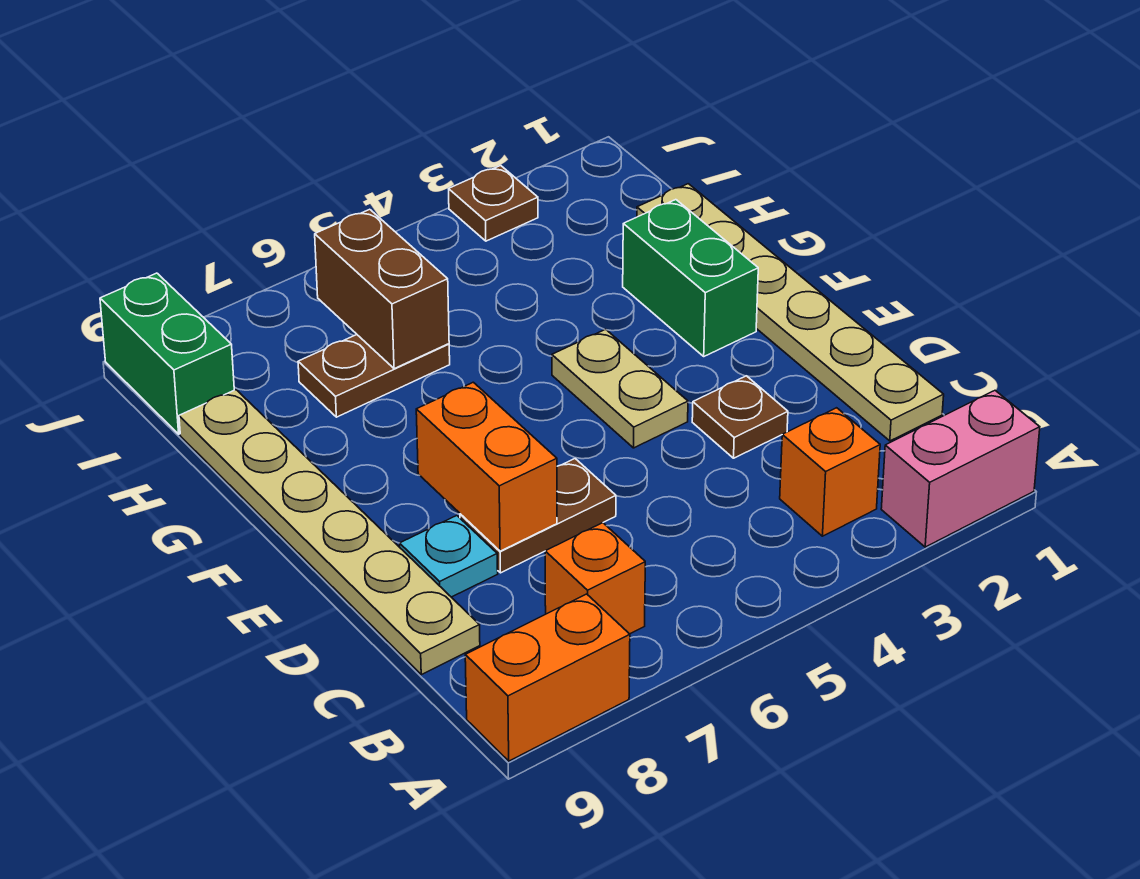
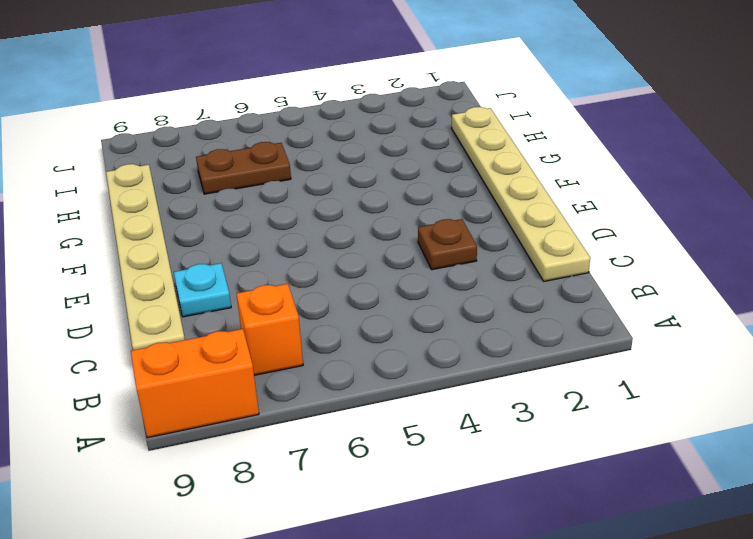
none -> pink 1x2 brick [881,391,1040,547]
none -> orange 1x1 brick [780,408,880,536]
none -> brown 1x2 plate [460,459,616,573]

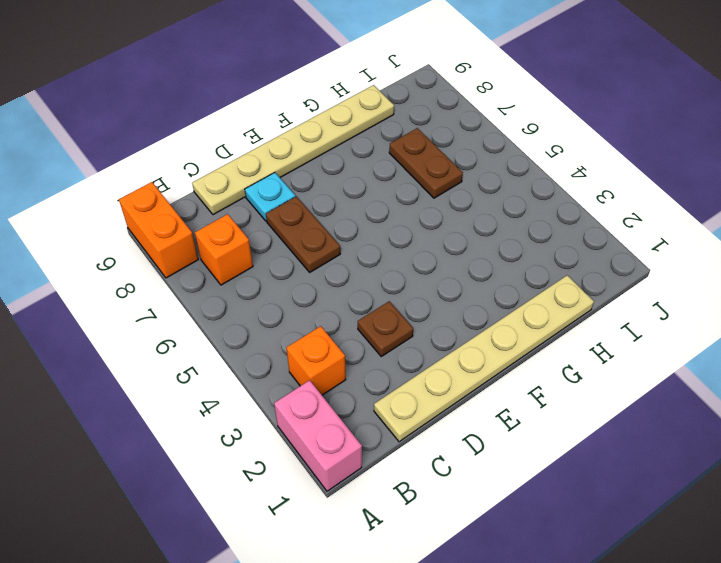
none -> tan 1x2 plate [552,329,688,448]
none -> green 1x2 brick [623,200,758,356]
none -> green 1x2 brick [100,273,234,434]

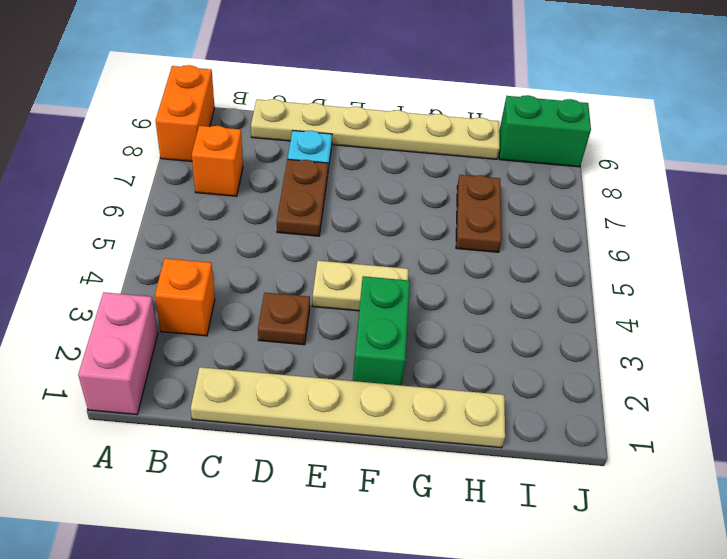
green 1x2 brick [353,276,410,385] -> green 1x2 brick turned to [623,200,758,356]
none -> brown 1x1 plate [449,165,538,241]
none -> orange 1x2 brick [416,382,557,551]
none -> brown 1x2 brick [315,209,449,369]

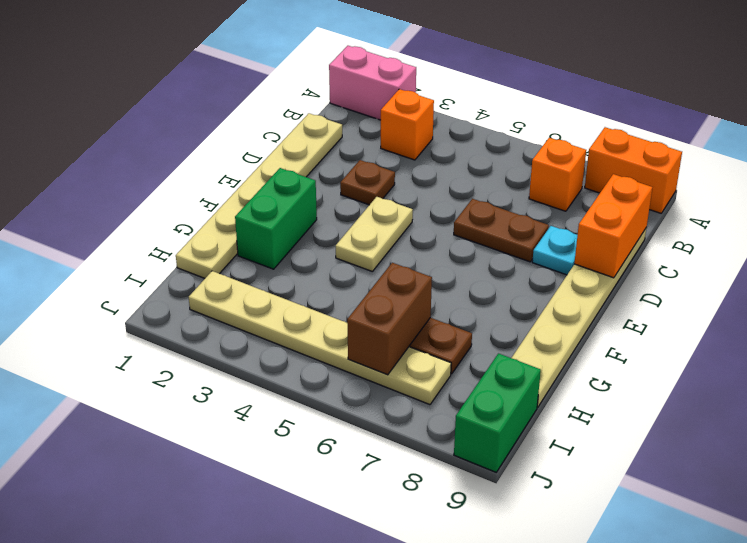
orange 1x2 brick [574,174,652,278] -> orange 1x2 brick moved to [416,382,557,551]
tan 1x6 plate [189,271,451,405] -> none
none -> brown 1x1 plate [449,165,538,241]

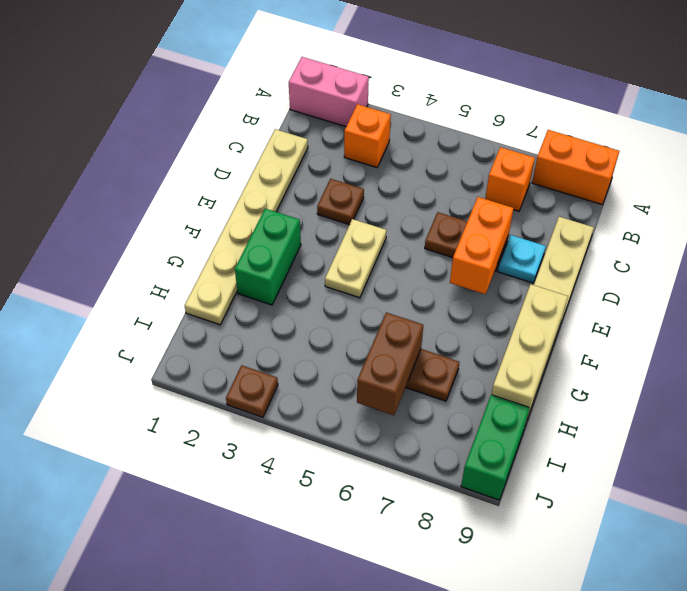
tan 1x3 brick [491,284,568,418] -> none

